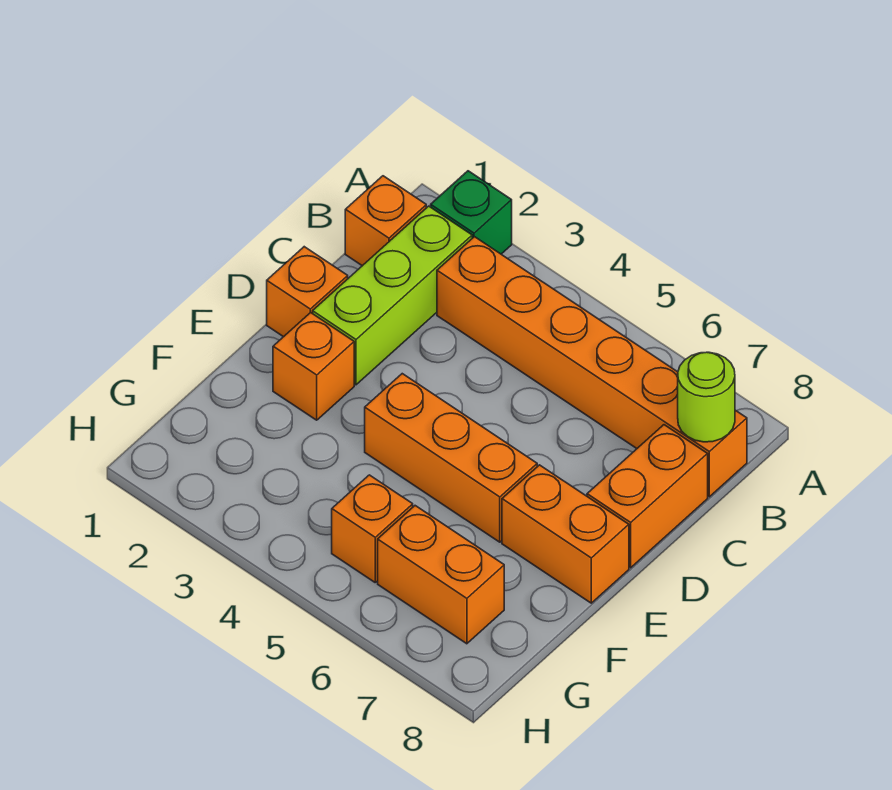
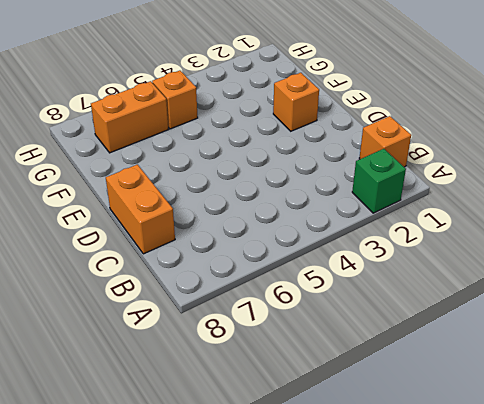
none -> lime 1x3 brick [313,206,472,385]
none -> orange 1x6 brick [437,237,747,497]
none -> orange 1x1 brick [267,247,348,337]

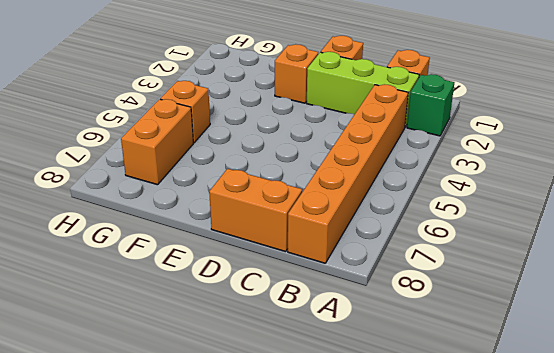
none -> orange 1x3 brick [365,374,537,542]
none -> orange 1x2 brick [502,465,629,603]
none -> lime 1x1 round brick [678,352,735,442]

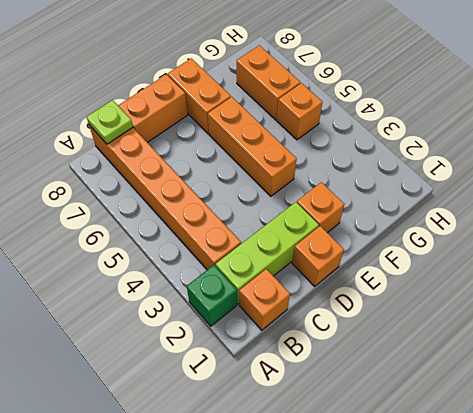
lime 1x1 plate [87,100,133,144] -> lime 1x1 round brick [678,352,735,442]

